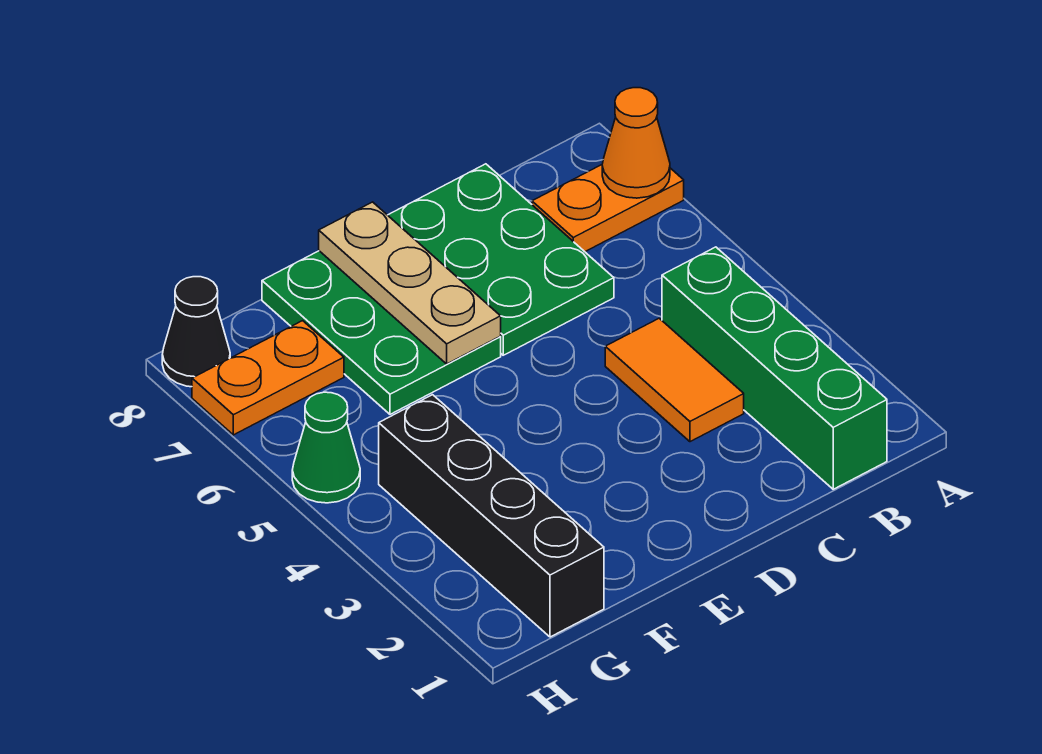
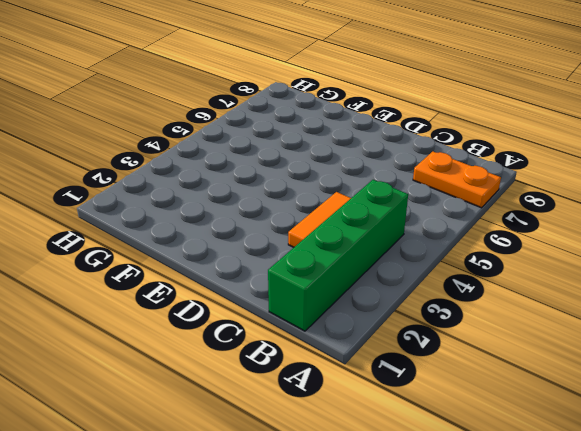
none -> green 2x3 plate [388,164,614,355]
none -> green 2x3 plate [262,251,501,414]

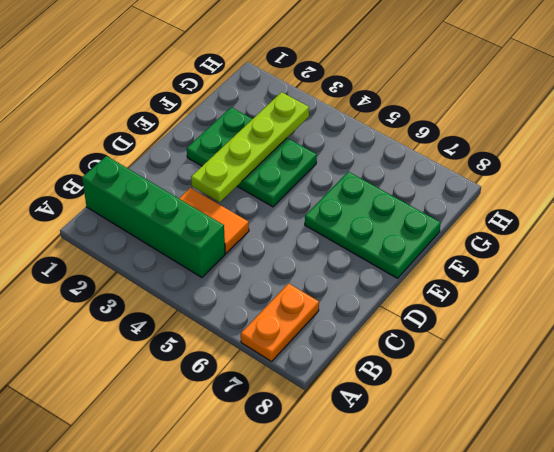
lime 1x4 plate [191,92,309,202] -> none
green 2x3 plate [187,107,317,207] -> green 2x3 plate moved to [388,164,614,355]
none -> black 1x4 brick [379,395,604,637]
none -> orange 1x2 plate [192,321,344,435]

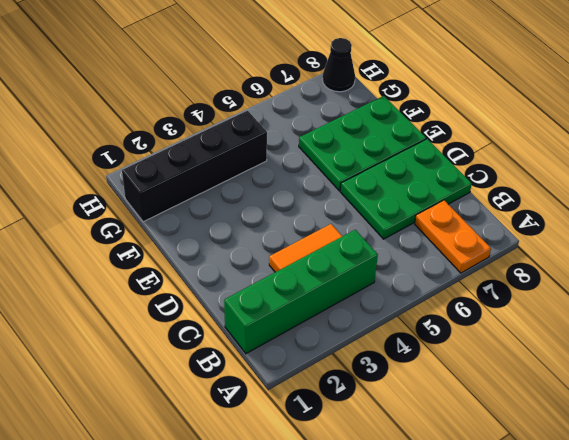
none -> orange 1x2 plate [192,321,344,435]
none -> green 1x1 cone [292,392,360,503]

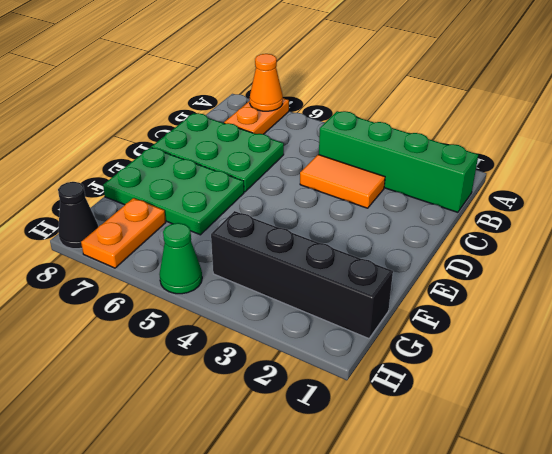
none -> tan 1x3 plate [319,202,501,364]

